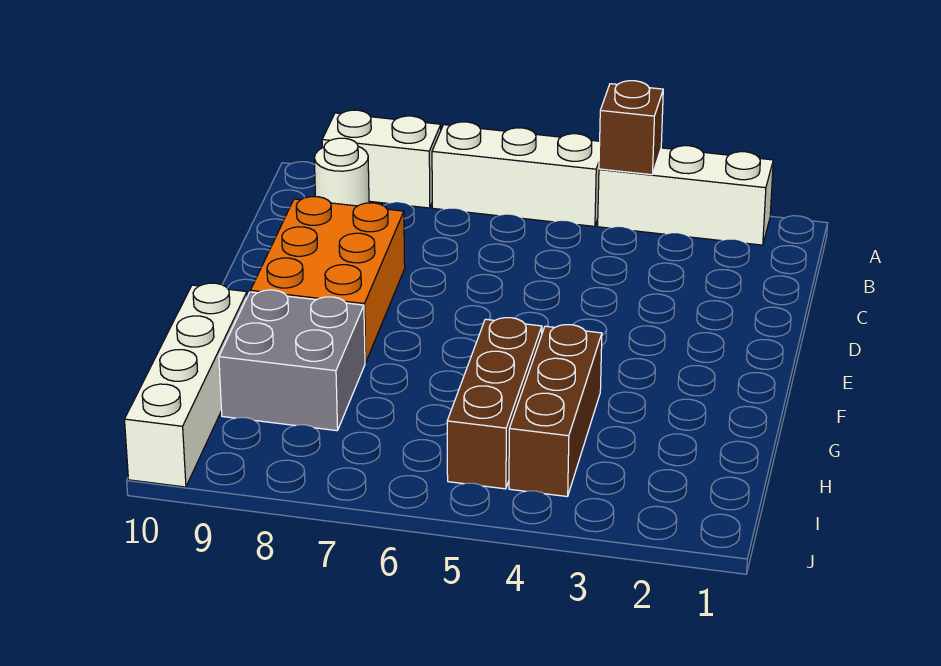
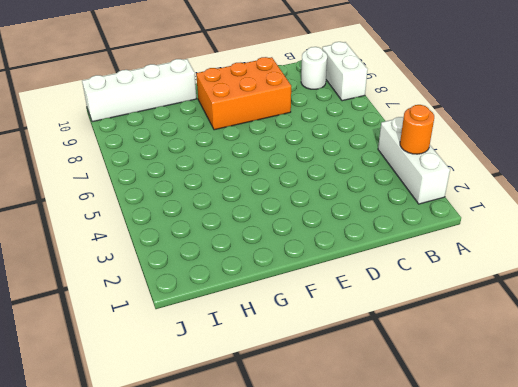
orange 1x1 round brick [400,105,434,154] -> none
none -> white 1x3 brick [432,122,600,226]
none -> brown 1x3 brick [509,325,602,497]

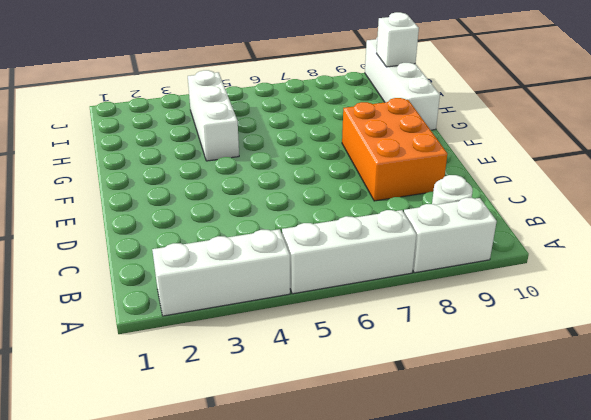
white 1x3 brick [188,70,239,161] -> brown 1x3 brick [509,325,602,497]
white 1x1 brick [376,12,419,67] -> none
none -> brown 1x3 brick [447,318,542,489]
none -> grey 2x2 brick [219,290,365,431]

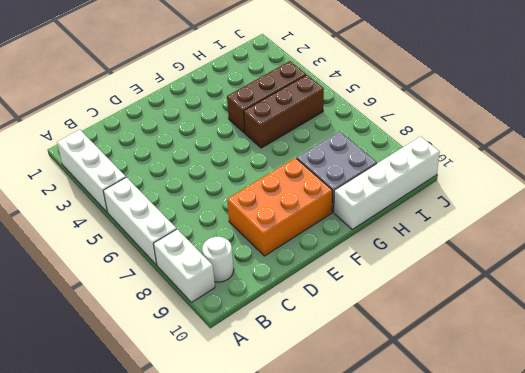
none -> brown 1x1 brick [599,81,663,175]

